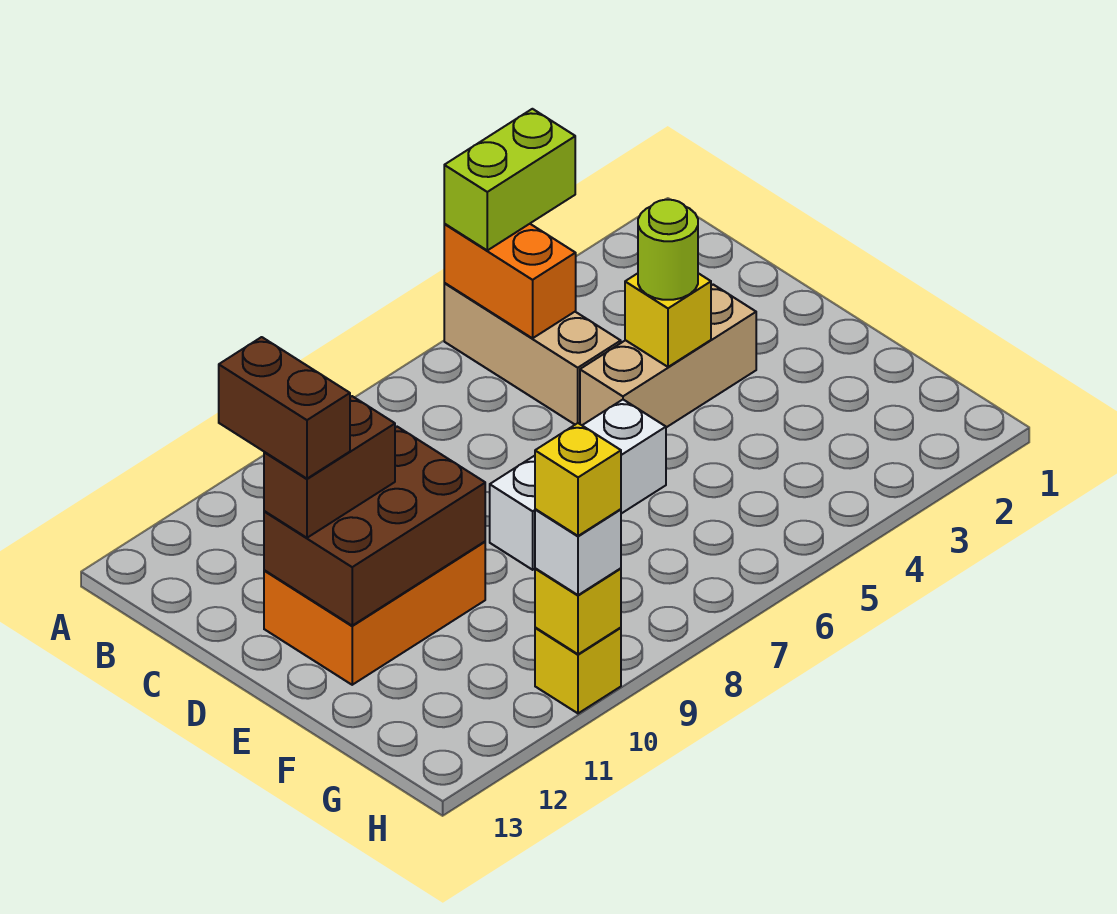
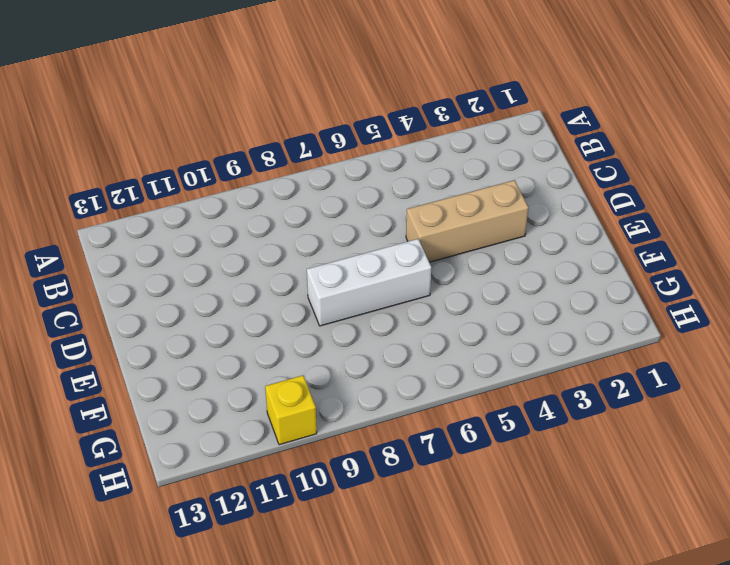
none -> tan 1x3 brick [444,283,621,425]
none -> orange 2x3 brick [264,542,485,685]
none -> orange 1x2 brick [444,224,576,338]

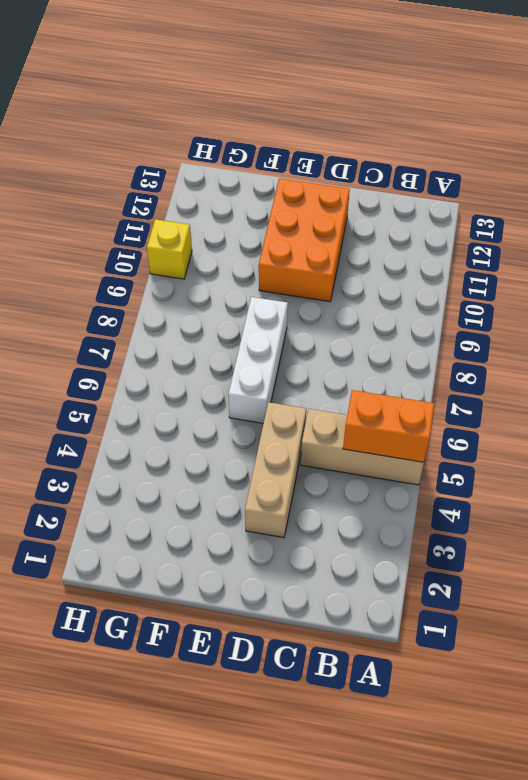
none -> yellow 1x1 brick [625,273,711,367]
none -> brown 2x3 brick [264,427,485,626]
none -> yellow 1x1 brick [535,568,621,654]

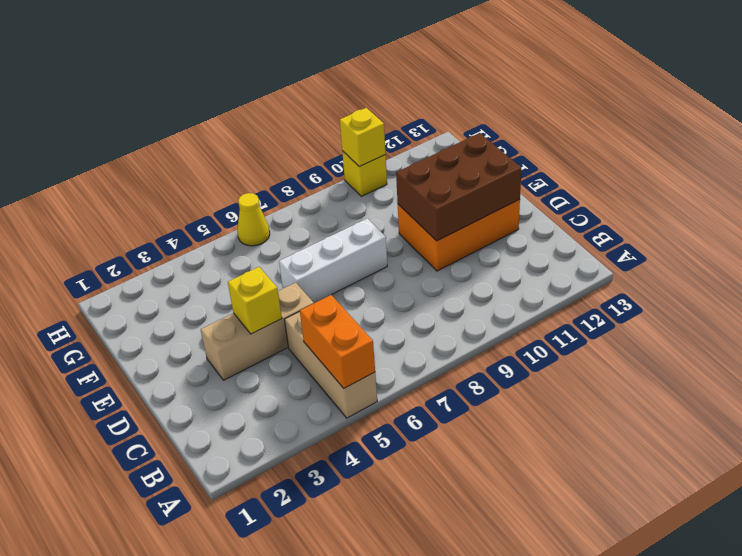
yellow 1x1 cone [237,193,270,246] -> none
none -> lime 1x2 brick [444,109,575,250]
none -> lime 1x1 round brick [638,200,698,300]
none -> brown 1x2 brick [264,396,395,538]

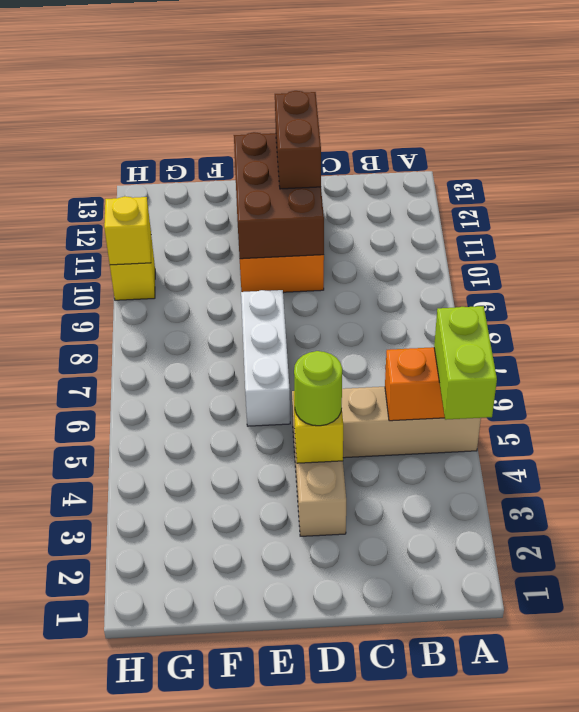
none -> white 1x1 brick [535,509,621,595]
none -> brown 1x2 brick [219,337,350,479]
none -> yellow 1x1 brick [535,423,621,536]

